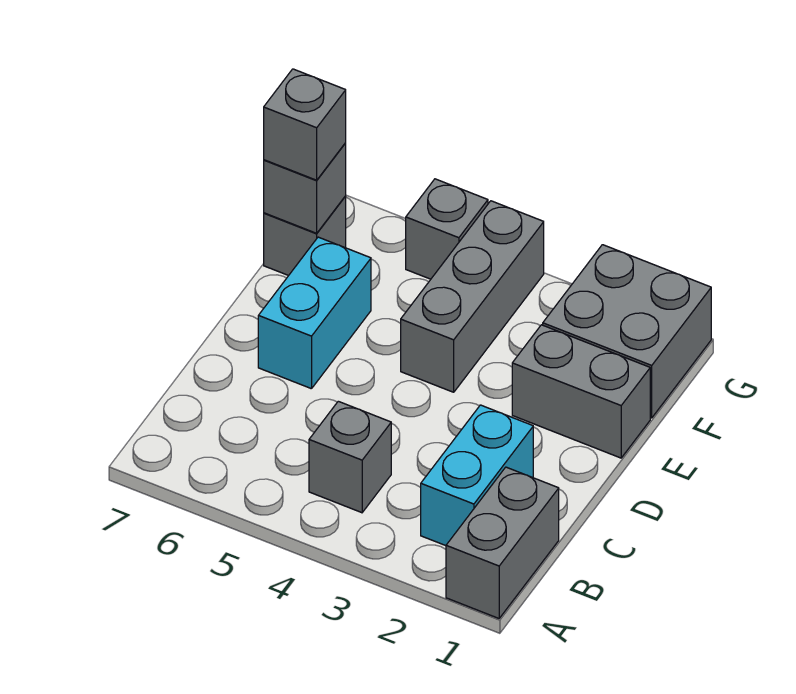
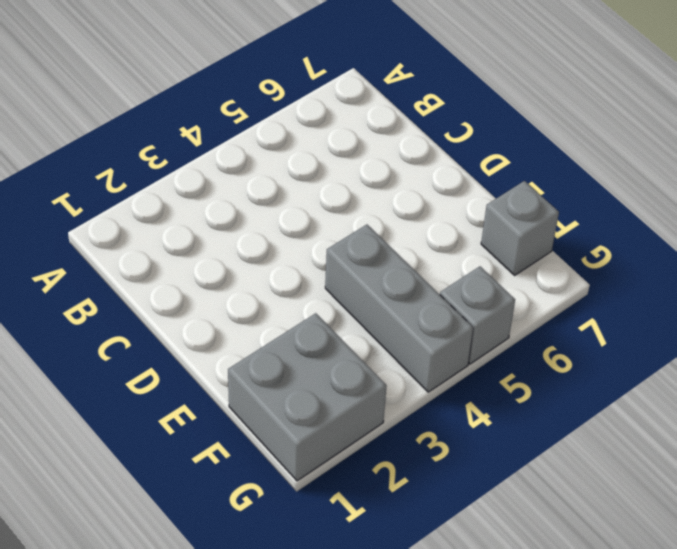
none -> grey 1x2 brick [446,467,559,618]
none -> cyan 1x2 brick [421,405,533,546]

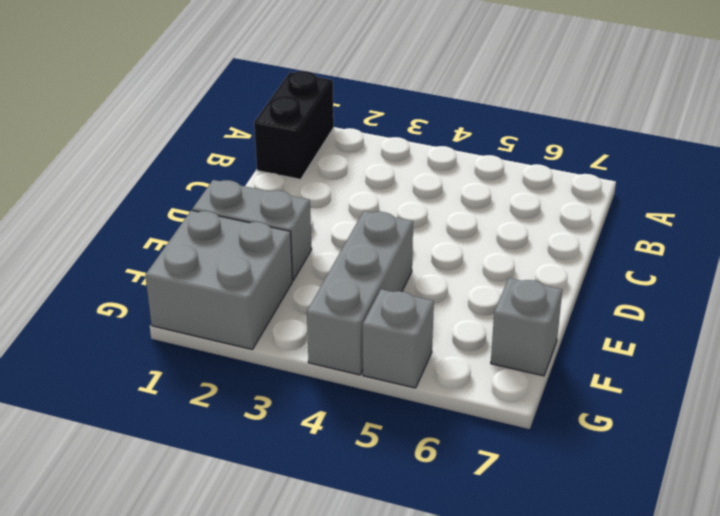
black 1x2 brick [254,71,334,179] -> grey 1x2 brick [446,467,559,618]
none -> cyan 1x2 brick [421,405,533,546]
none -> grey 1x1 brick [309,401,391,513]

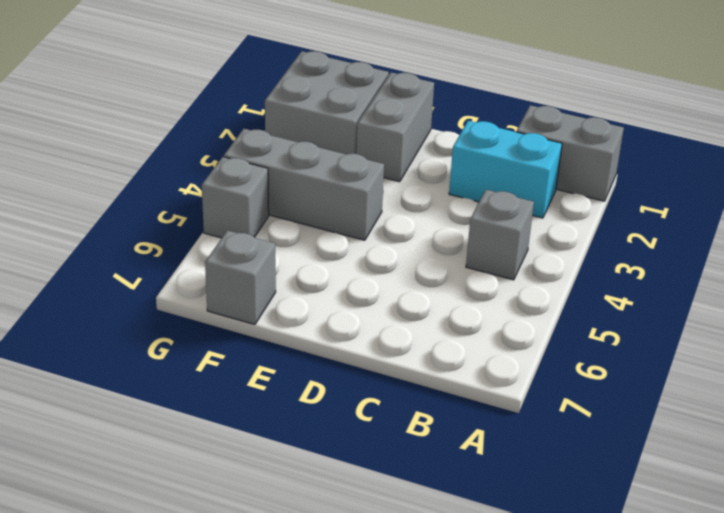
none -> cyan 1x2 brick [258,237,371,389]
none -> grey 1x1 brick [264,143,346,233]

